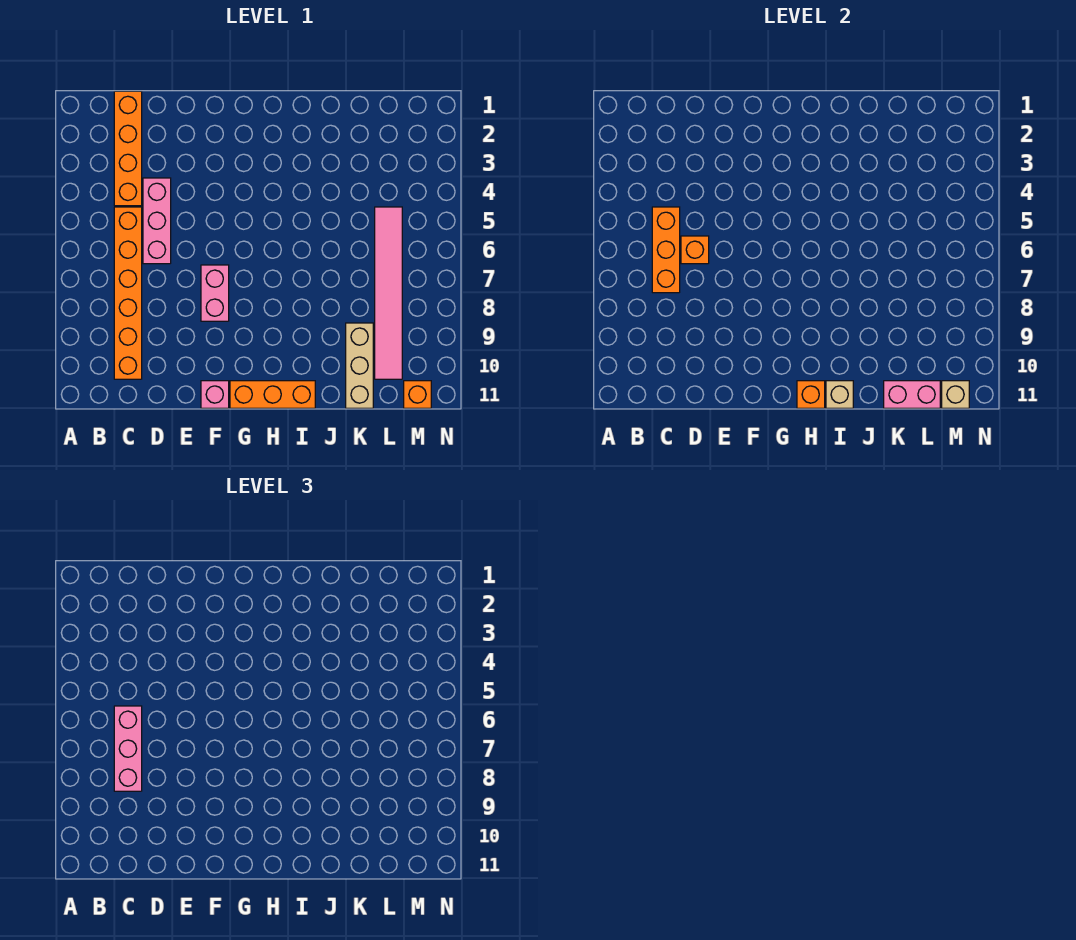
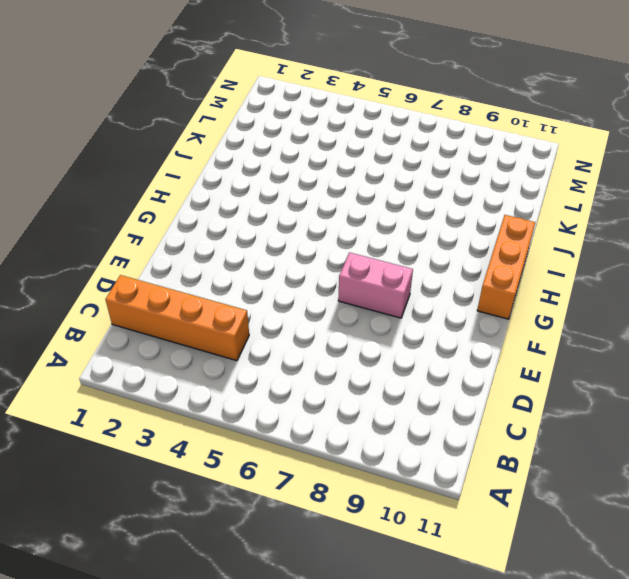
none -> orange 1x6 brick [114,207,142,379]
none -> pink 1x3 brick [143,178,171,264]
none -> pink 1x1 brick [201,381,229,408]

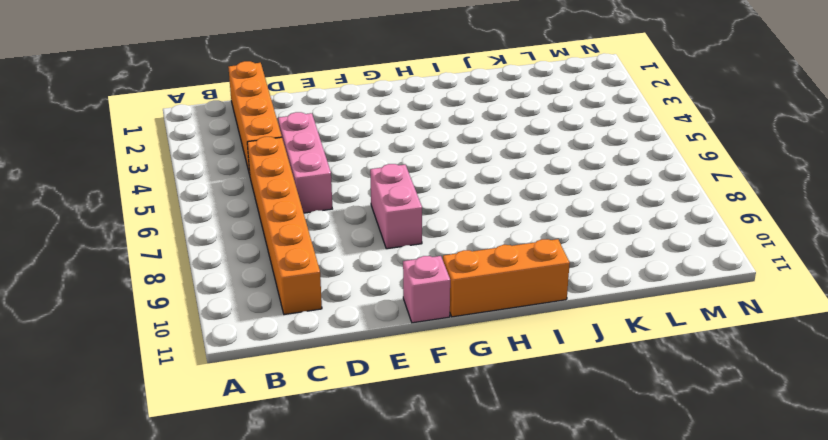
none -> tan 1x3 brick [346,323,373,408]
none -> pink 1x6 tile [375,207,402,379]
none -> orange 1x1 brick [404,381,431,408]

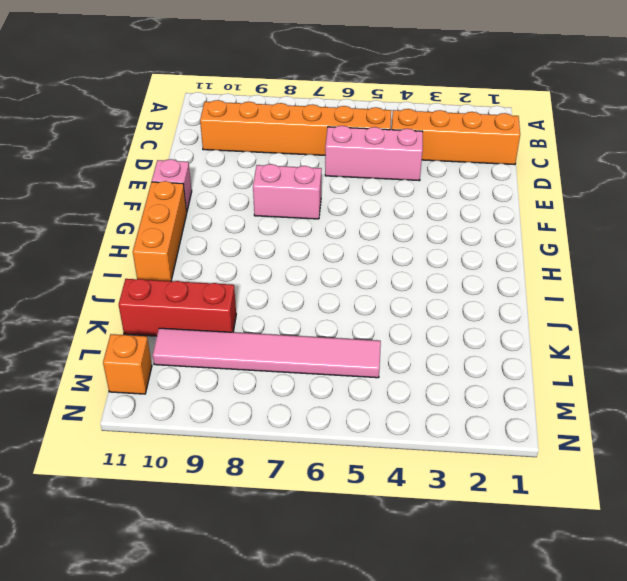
red 1x3 brick [119,279,236,336] -> tan 1x3 brick [346,323,373,408]
none -> orange 1x3 brick [652,207,680,293]
none -> orange 1x1 brick [681,236,709,264]
none -> orange 1x1 brick [797,381,825,408]

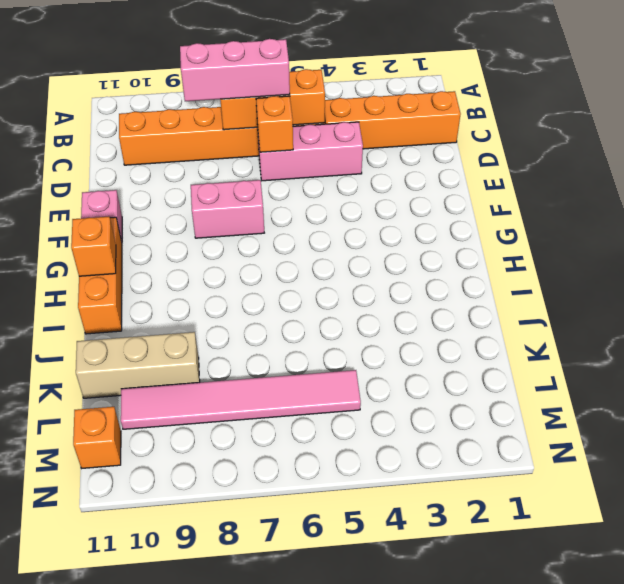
none -> tan 1x1 brick [826,381,853,408]
none -> pink 1x2 brick [884,381,940,408]
none -> tan 1x1 brick [942,381,969,408]

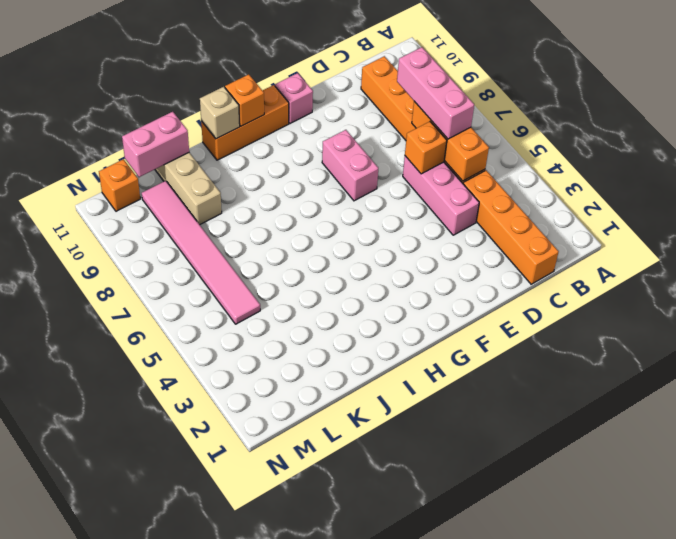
none -> tan 1x1 brick [942,381,969,408]

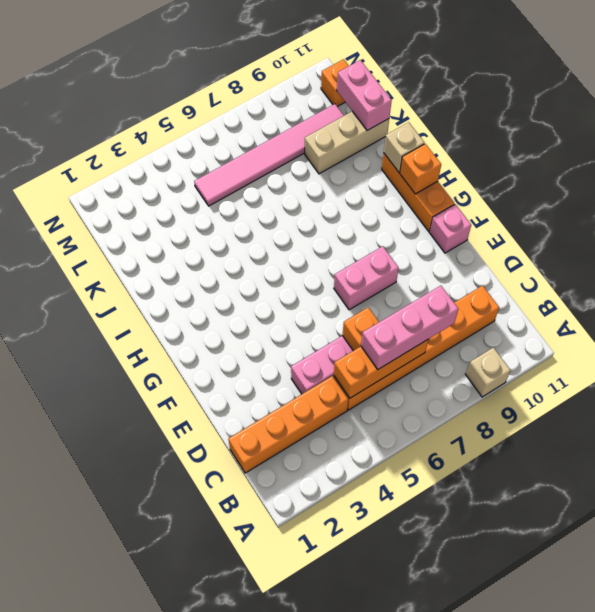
tan 1x1 brick [466,348,511,397] -> tan 1x1 brick moved to [942,381,969,408]

